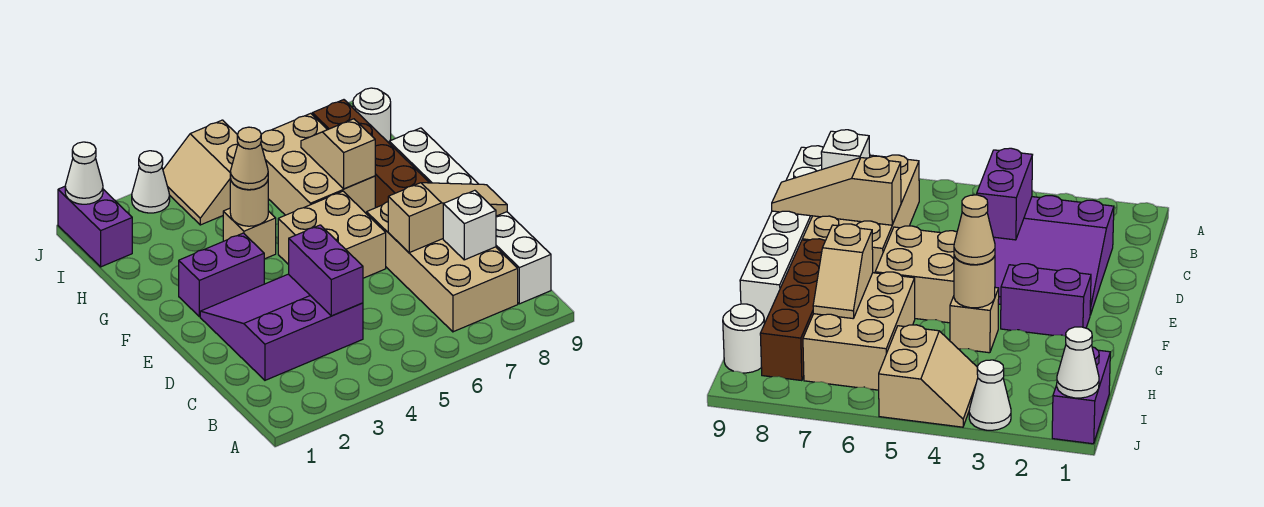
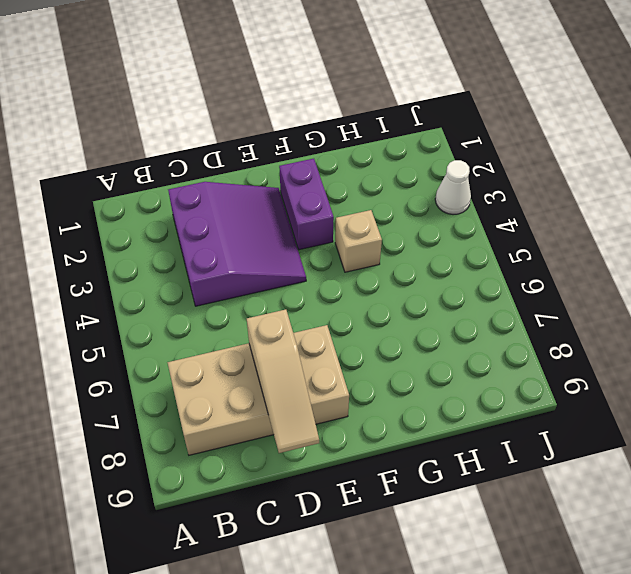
none -> white 1x6 brick [389,128,551,304]
none -> tan 2x2 brick [278,191,386,278]
none -> brown 1x4 brick [312,100,429,208]

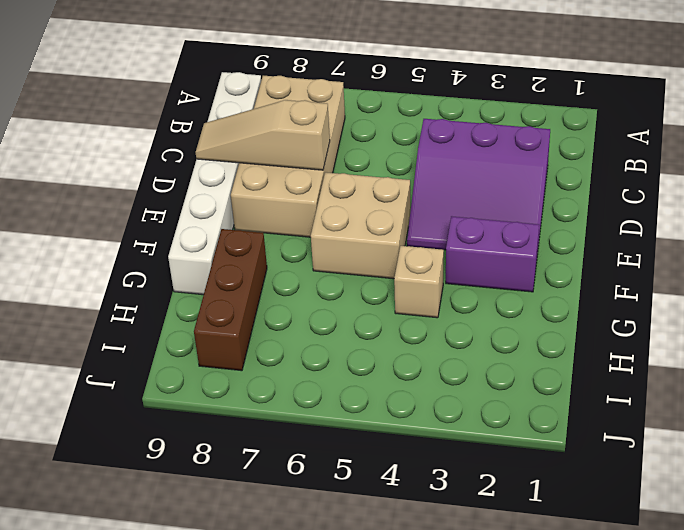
brown 1x3 brick [194,229,267,371] -> brown 1x4 brick [312,100,429,208]
none -> tan 2x3 brick [261,113,375,215]
none -> purple 1x2 brick [58,187,132,267]
none -> tan 2x2 slope [163,120,238,225]

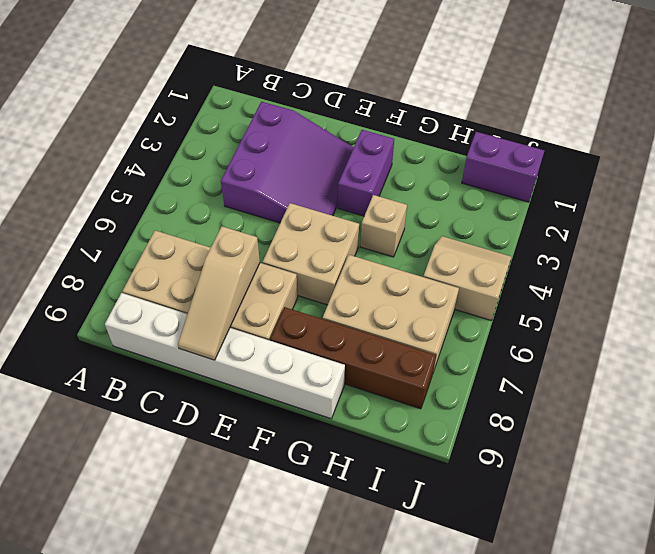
none -> white 1x1 round brick [353,88,391,143]
none -> white 1x1 cone [132,151,170,213]
none -> purple 1x2 brick [289,225,363,316]

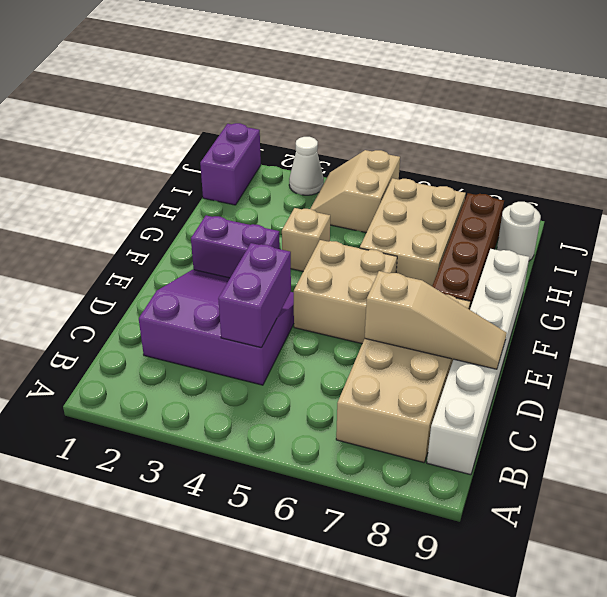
none -> white 1x1 brick [443,190,496,260]
none -> tan 1x1 round brick [230,178,268,226]
none -> tan 1x2 slope [301,119,375,189]

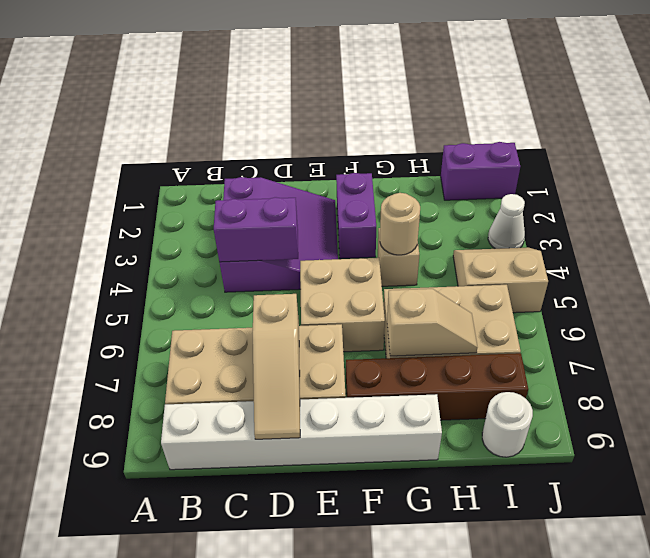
none -> white 1x1 brick [443,190,496,260]
none -> white 1x1 cone [65,142,103,204]
none -> tan 1x1 cone [230,127,268,190]

